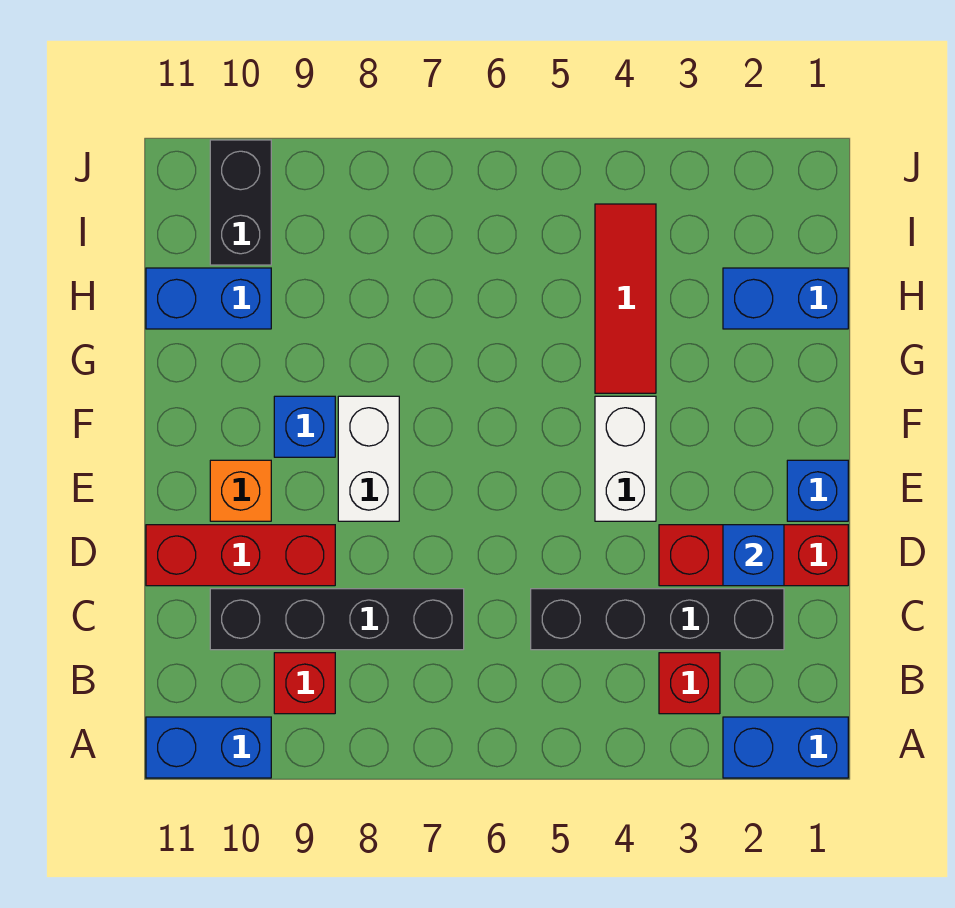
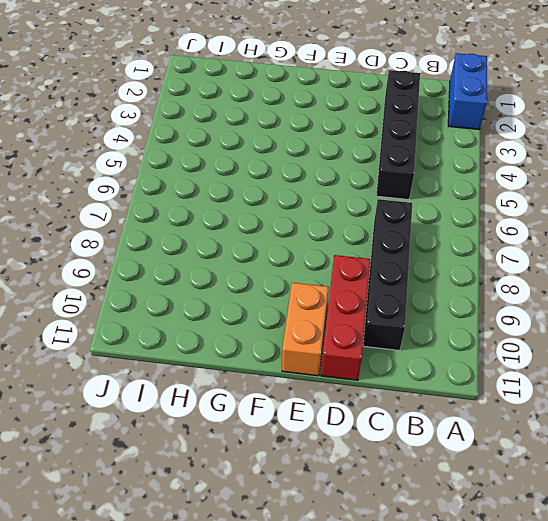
orange 1x2 brick [282,283,329,376] -> orange 1x1 brick [210,460,271,521]
none -> blue 1x2 brick [146,717,271,778]
none -> red 1x1 brick [659,653,720,714]
none -> red 1x1 brick [274,653,335,714]

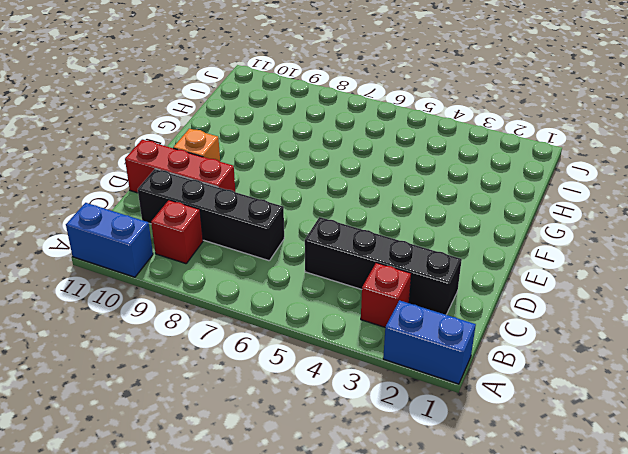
none -> red 1x3 brick [659,525,848,586]
none -> blue 1x1 brick [787,460,848,521]
none -> white 1x2 brick [595,396,656,521]

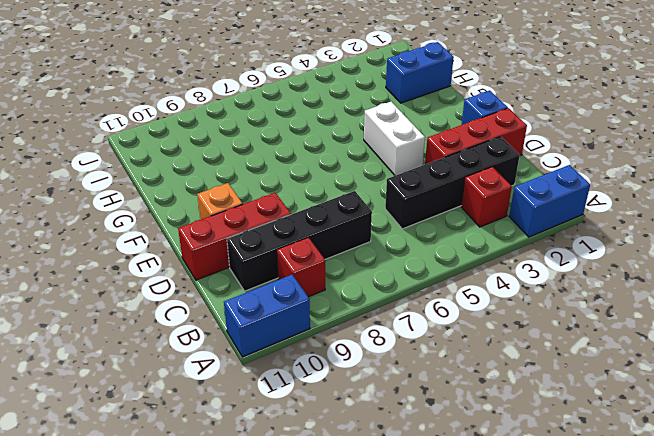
none -> white 1x2 brick [338,396,399,521]
none -> blue 1x1 brick [274,396,335,457]
none -> red 1x3 tile [595,204,656,393]

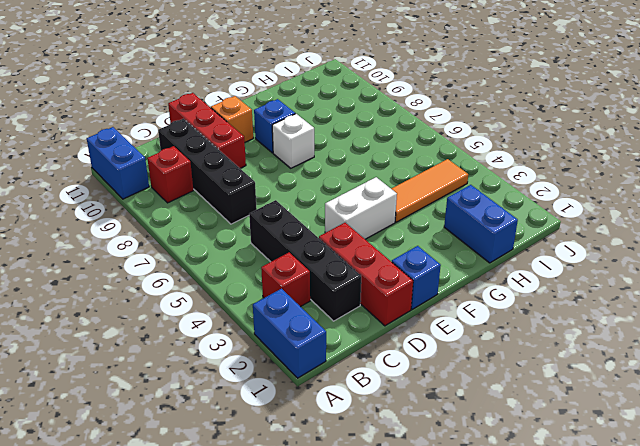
white 1x1 brick [272,114,314,168] -> white 1x2 brick [338,396,399,521]
orange 1x3 tile [392,159,468,222] -> red 1x3 tile [595,204,656,393]
none -> blue 1x2 brick [146,268,271,329]
none -> black 1x2 brick [210,140,271,265]
none -> blue 1x1 brick [723,525,784,586]

